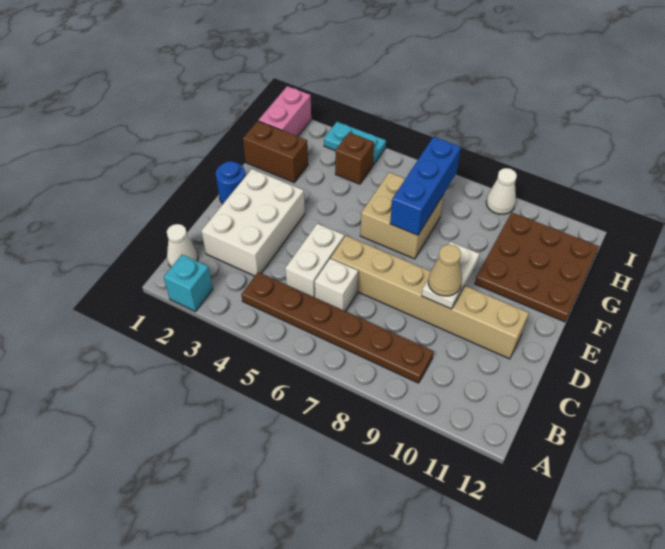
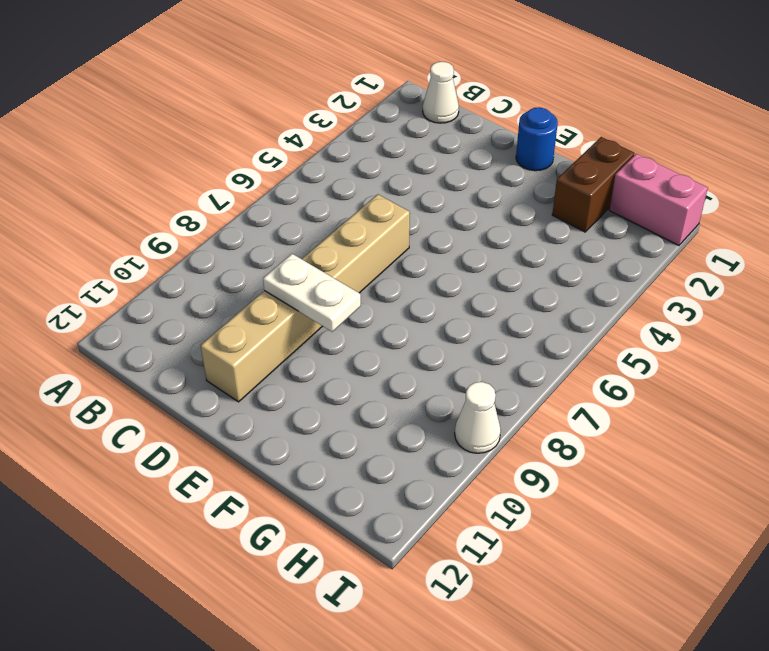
none -> cyan 1x1 brick [164,255,213,312]
none -> brown 1x6 plate [241,272,434,383]
none -> white 2x3 brick [201,169,305,276]

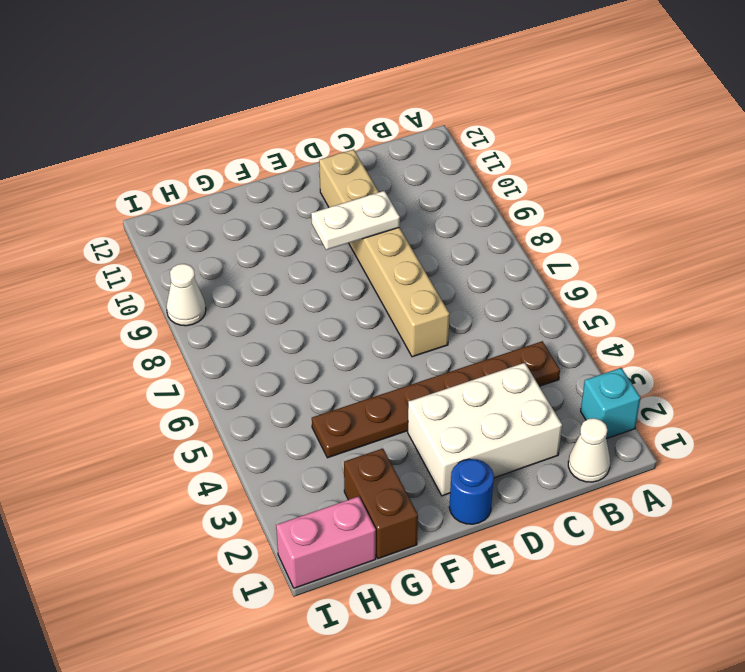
brown 1x6 plate [312,341,560,458] -> brown 1x6 plate turned to [241,272,434,383]
none -> white 1x2 brick [285,224,344,298]
none -> white 1x1 brick [315,258,358,311]
none -> tan 2x2 brick [360,172,444,259]

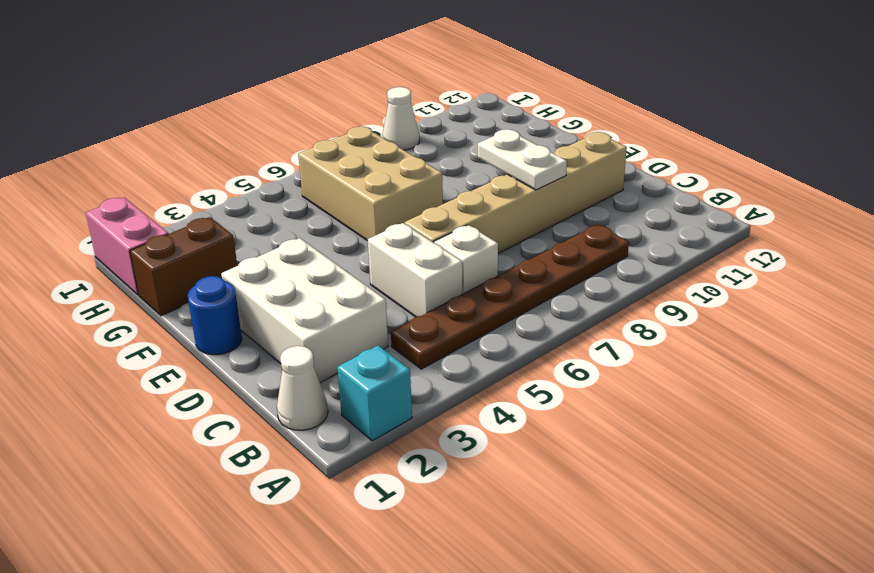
tan 2x3 brick [298,126,443,241] -> tan 2x2 brick [360,172,444,259]
none -> brown 3x3 plate [475,213,599,322]
none -> brown 1x1 brick [335,132,374,184]
none -> cyan 1x2 plate [324,122,386,165]

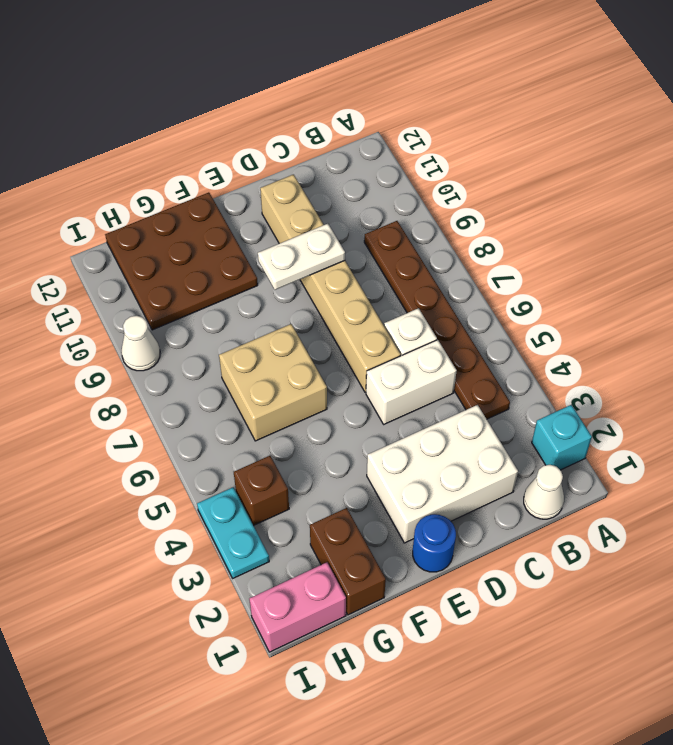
none -> blue 1x3 brick [390,137,461,235]
none -> tan 1x1 cone [428,245,462,296]

